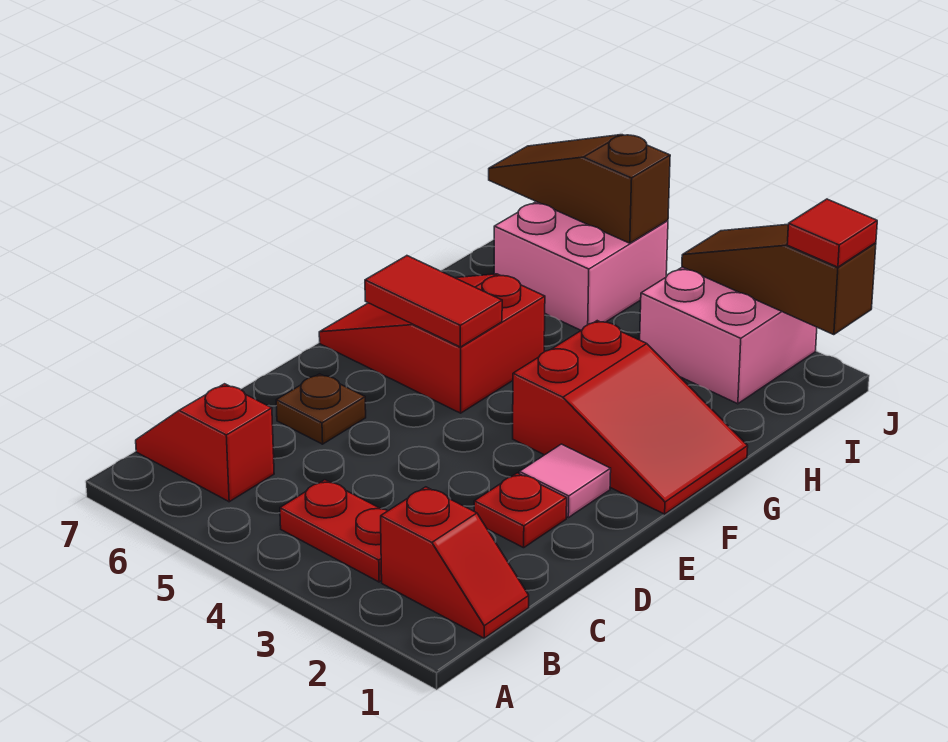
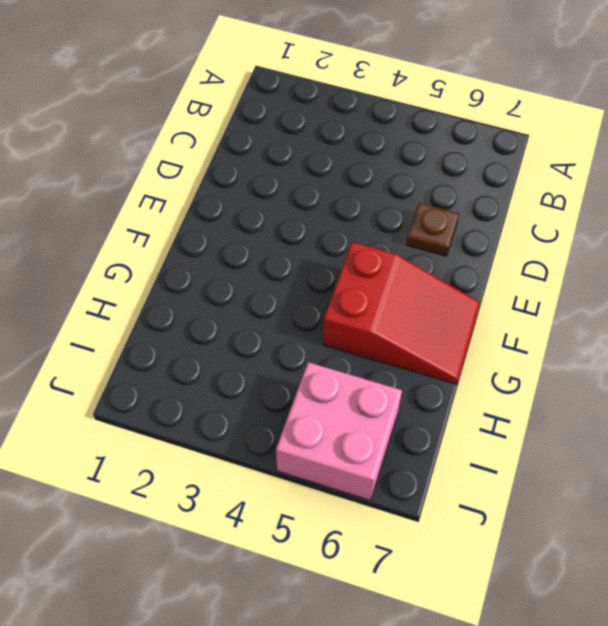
none -> red 1x2 slope [381,487,529,638]
none -> red 1x2 plate [280,480,388,582]
none -> red 1x2 slope [136,384,274,502]

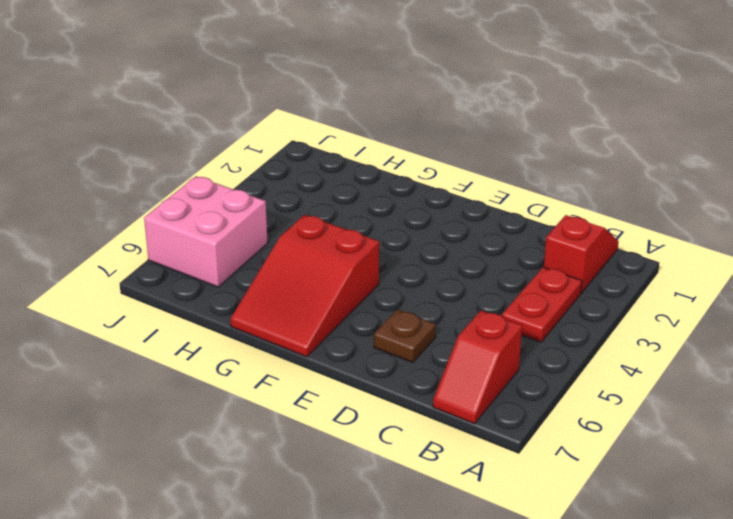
none -> red 1x1 plate [474,473,567,548]
none -> pink 1x1 tile [519,444,611,518]
none -> red 2x3 slope [513,321,748,514]

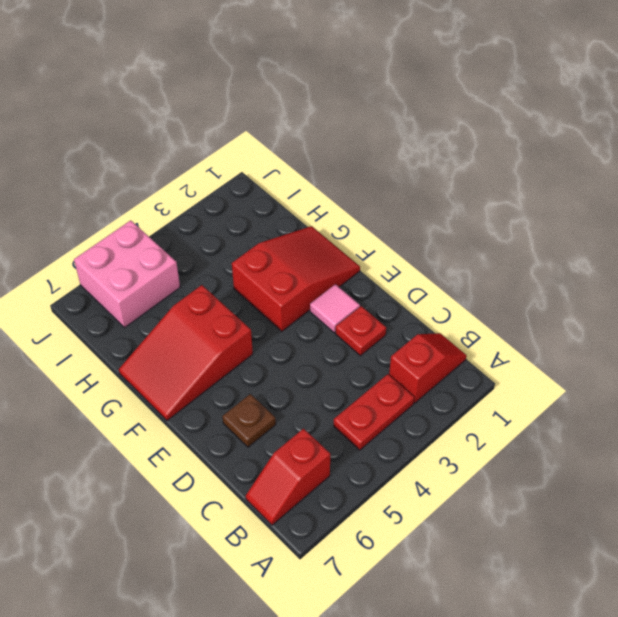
none -> pink 2x2 brick [640,267,817,404]
none -> red 1x2 tile [365,256,502,347]
none -> brown 1x3 slope [682,225,876,335]

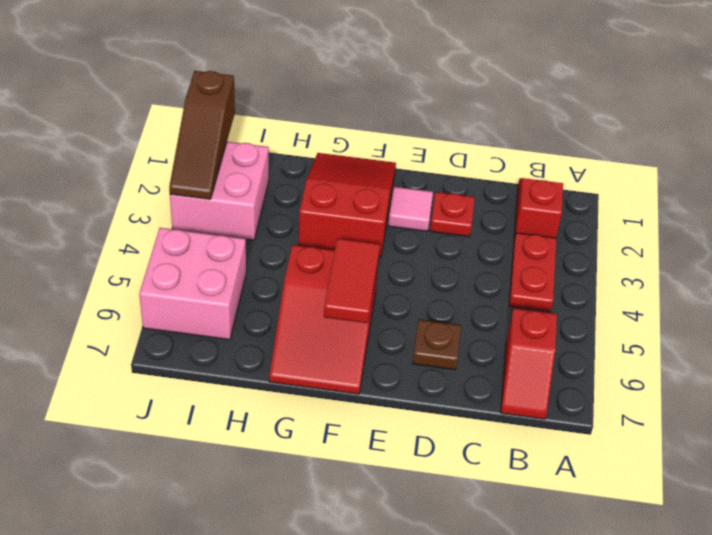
none -> brown 1x3 slope [489,135,670,243]
none -> red 1x1 tile [787,199,877,267]

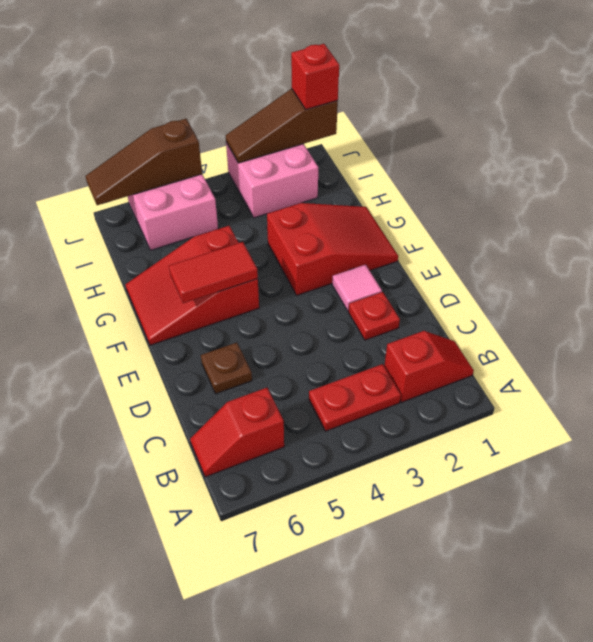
red 1x1 brick [291,44,339,109] -> red 1x1 tile [787,199,877,267]

